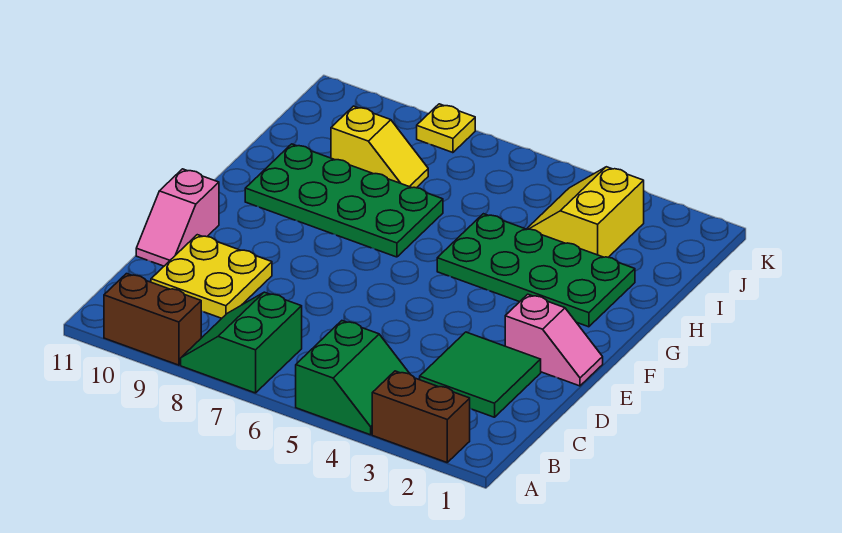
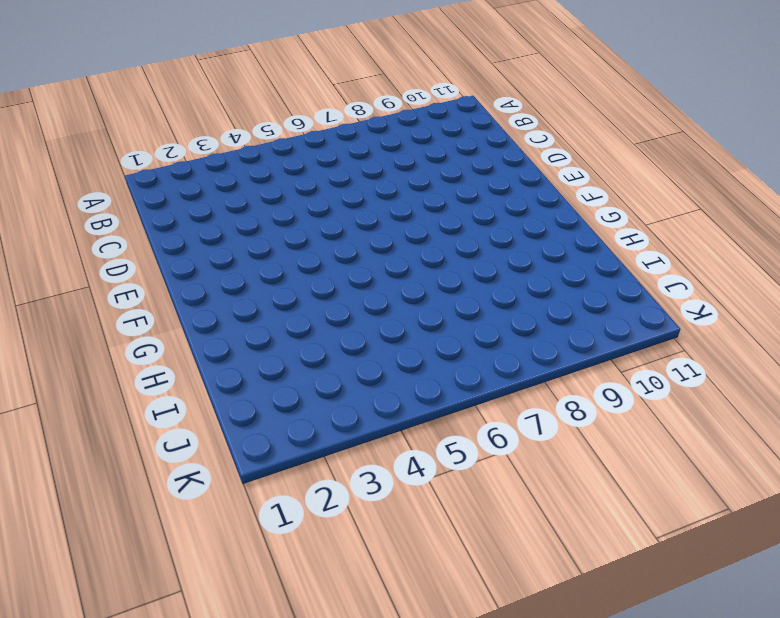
none -> brown 1x2 brick [372,371,470,462]
none -> green 2x2 slope [296,321,410,435]
none -> green 2x2 slope [181,292,302,393]

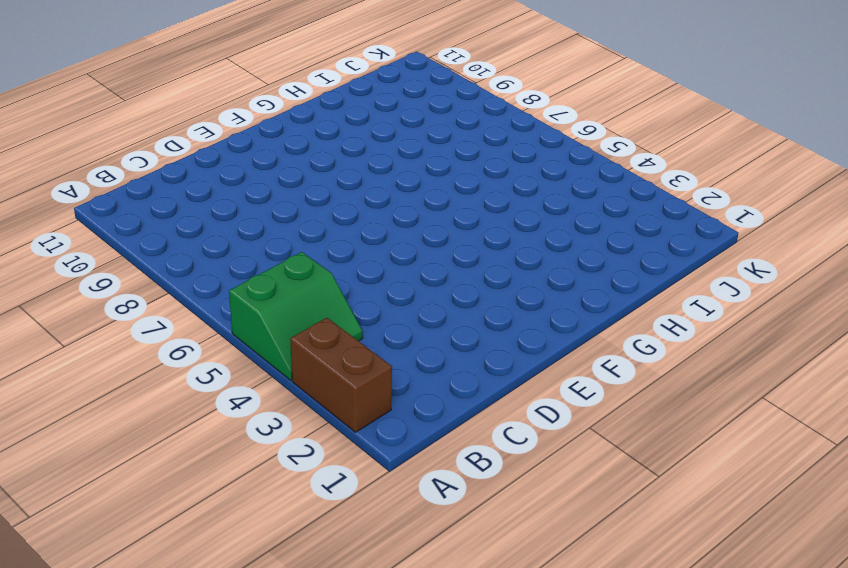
none -> green 2x2 slope [181,292,302,393]
none -> brown 1x2 brick [104,274,201,365]
none -> green 2x2 tile [420,332,541,417]

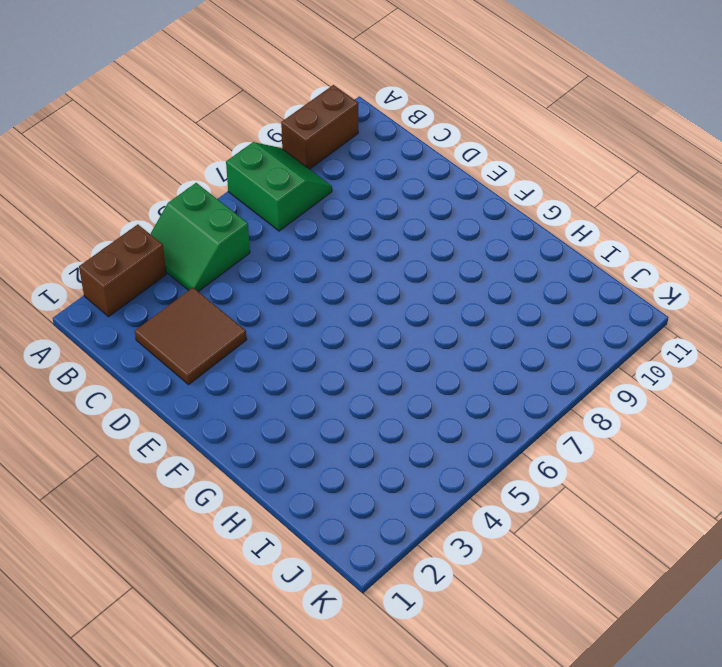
brown 2x2 tile [135,288,247,384] -> green 2x2 tile [420,332,541,417]
none -> yellow 2x2 plate [151,235,272,318]
none -> pink 1x2 slope [136,169,219,266]
none -> pink 1x2 slope [505,294,603,386]

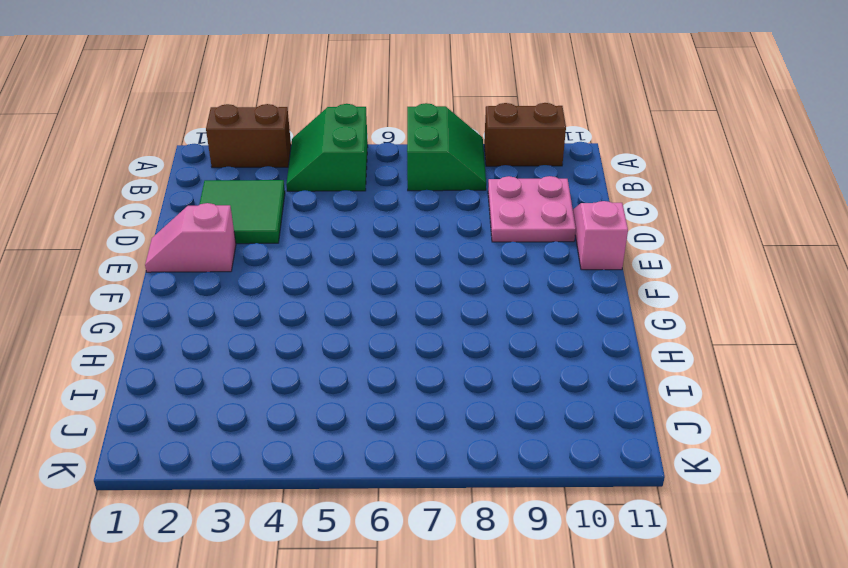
pink 2x2 plate [488,176,576,242] -> yellow 2x2 plate [151,235,272,318]
none -> green 2x4 plate [437,214,635,327]
none -> green 2x4 plate [245,144,443,257]
none -> yellow 2x2 slope [527,167,644,257]

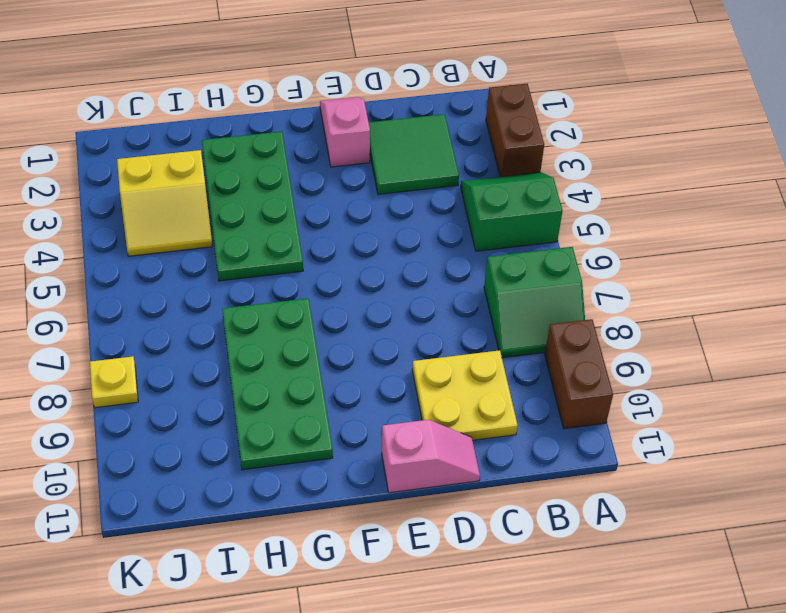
none -> yellow 1x2 slope [331,106,428,188]

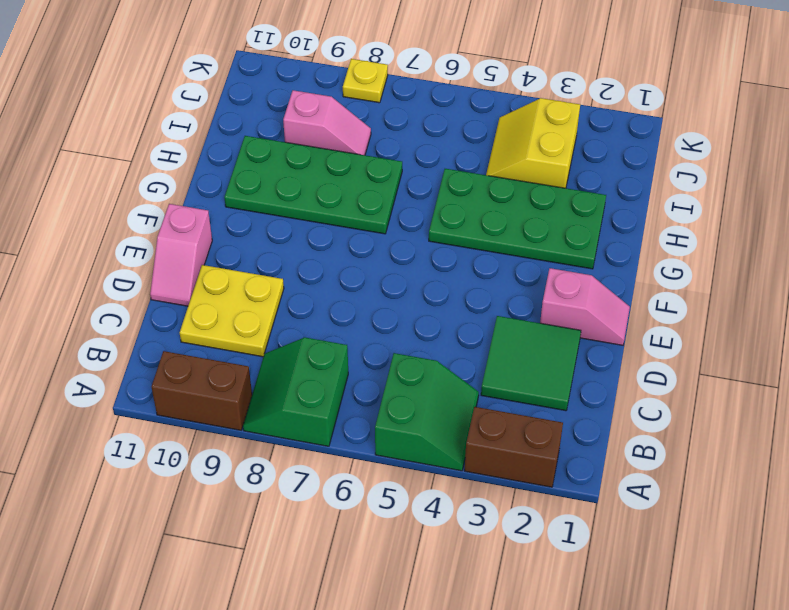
pink 1x2 slope [283,90,371,155] -> yellow 1x2 slope [331,106,428,188]

